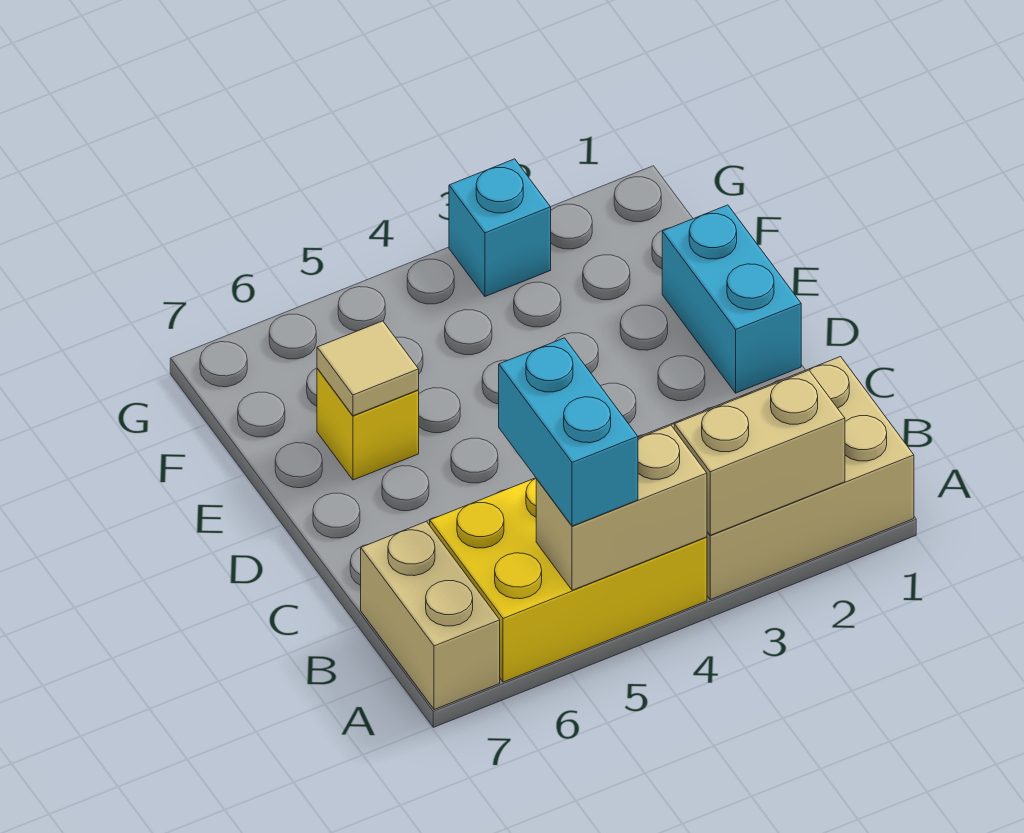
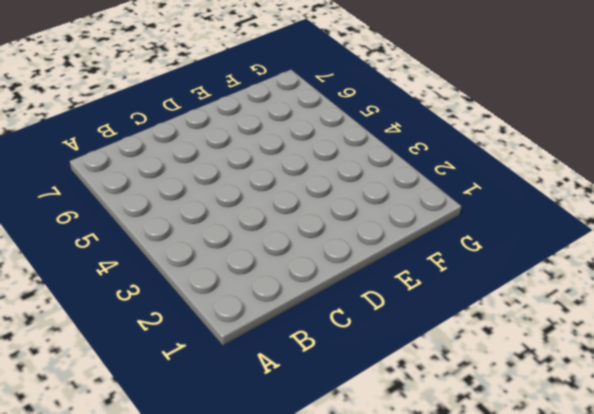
none -> tan 2x3 brick [638,357,914,600]
none -> yellow 2x3 brick [430,478,707,682]

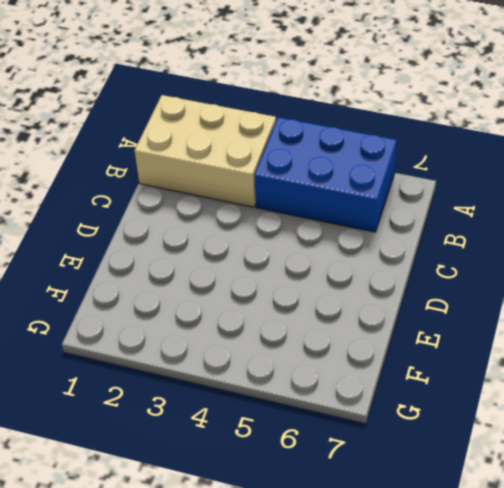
blue 2x3 brick [254,117,397,232] -> yellow 2x3 brick [430,478,707,682]
none -> tan 1x2 brick [361,521,500,710]
none -> cyan 1x2 brick [662,205,801,393]

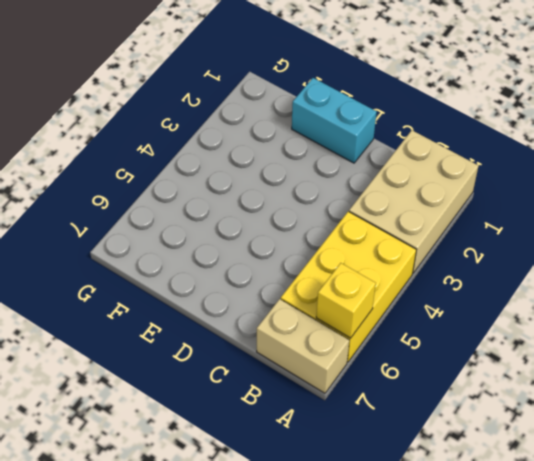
yellow 1x1 brick [316,263,376,338] -> yellow 1x1 brick moved to [317,368,419,480]
none -> cyan 1x1 brick [449,159,551,296]
none -> tan 1x2 brick [674,370,845,535]

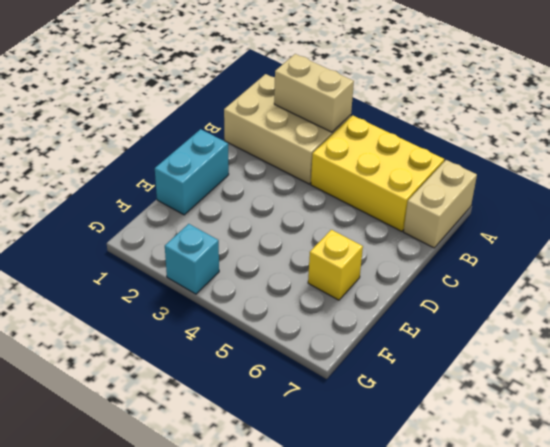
none -> tan 1x2 brick [536,425,707,590]
none -> tan 1x1 tile [317,321,419,416]

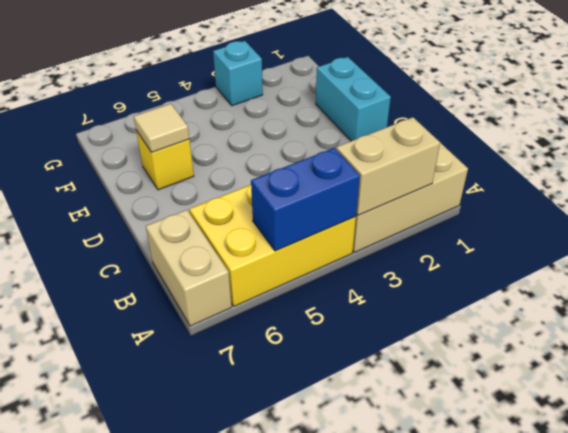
blue 1x2 brick [251,148,360,251] -> tan 1x2 brick [536,425,707,590]
none -> cyan 1x2 brick [499,338,638,526]

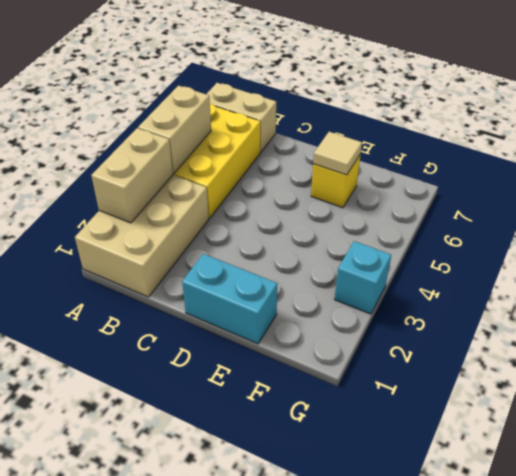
none -> cyan 1x2 brick [499,338,638,526]

